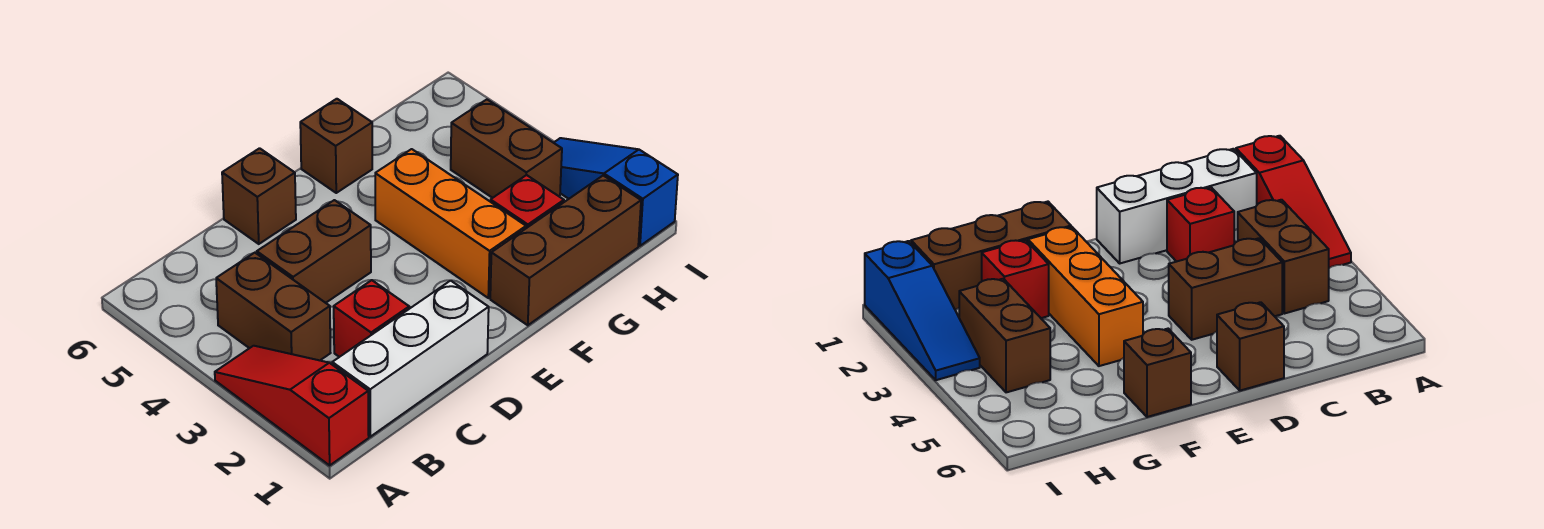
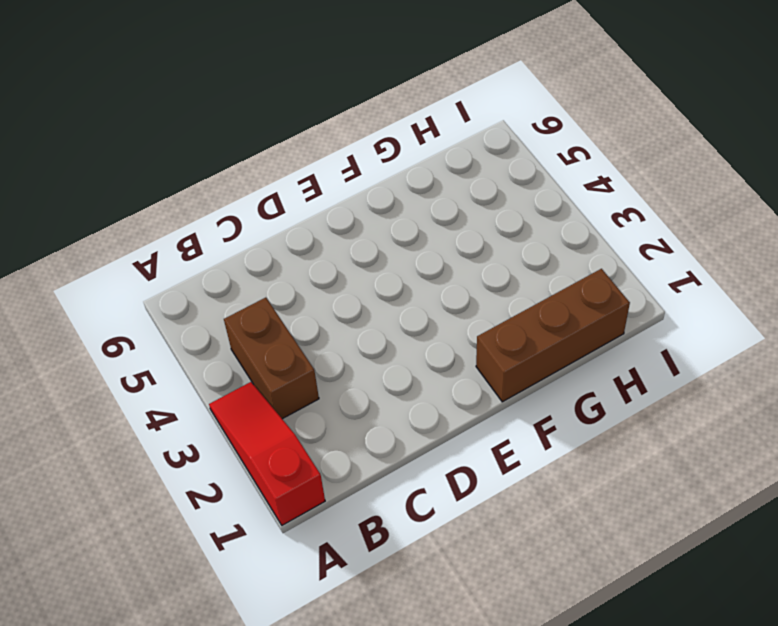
none -> white 1x3 brick [332,281,489,437]
none -> red 1x1 brick [334,280,409,357]
none -> brown 1x2 brick [257,200,371,303]

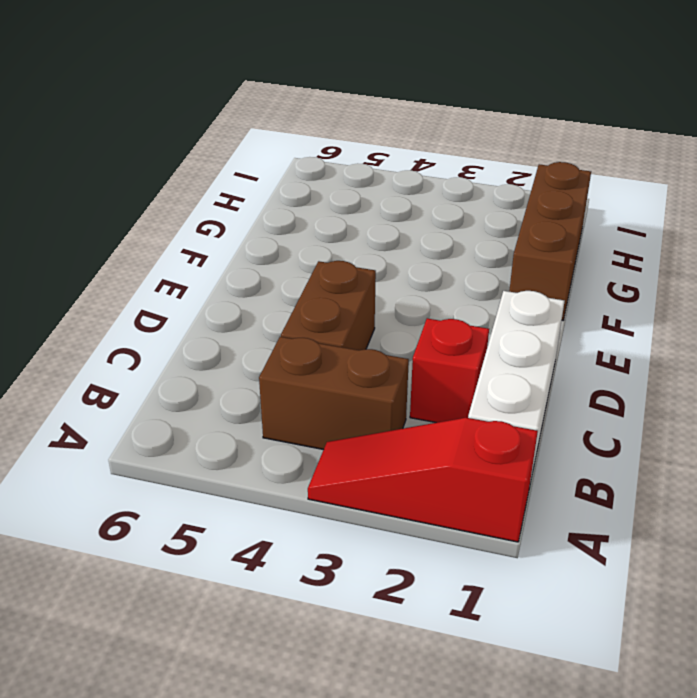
none -> brown 1x1 brick [222,148,296,244]
none -> orange 1x3 brick [375,149,526,298]
none -> brown 1x1 brick [300,99,372,193]

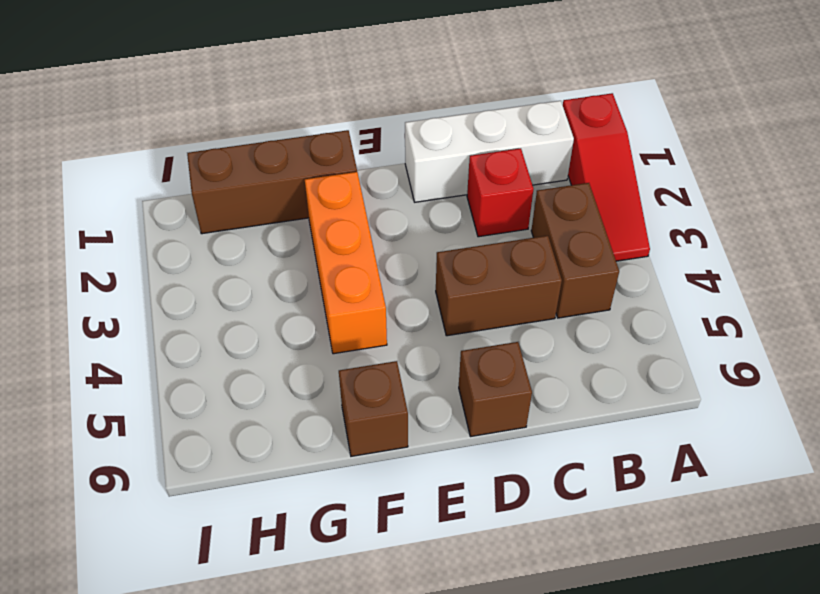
none -> red 1x1 brick [490,175,564,228]
none -> brown 1x2 brick [451,100,562,198]
none -> blue 1x3 slope [554,138,678,246]

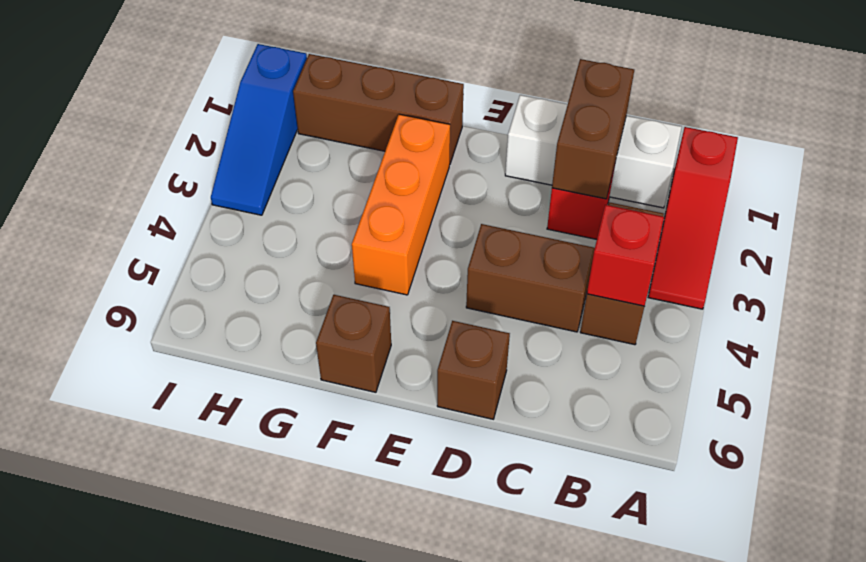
red 1x1 brick [587,205,664,306] -> red 1x1 brick moved to [490,175,564,228]
brown 1x2 brick [552,59,634,199] -> brown 1x2 brick moved to [451,100,562,198]

